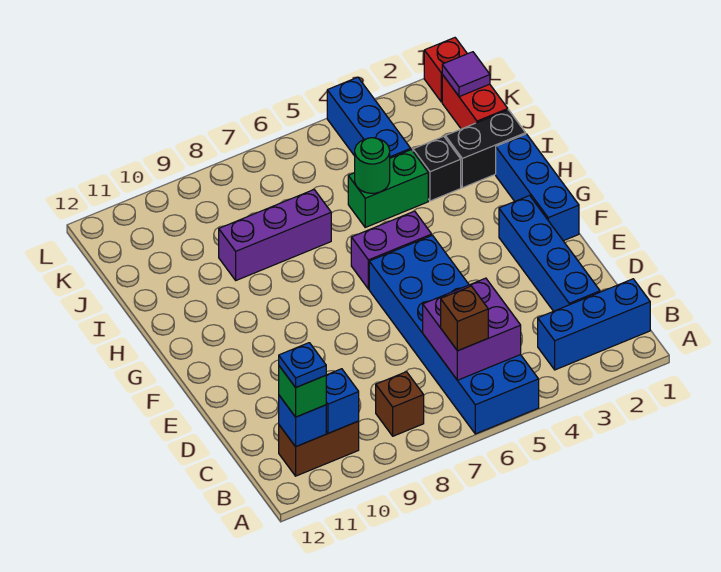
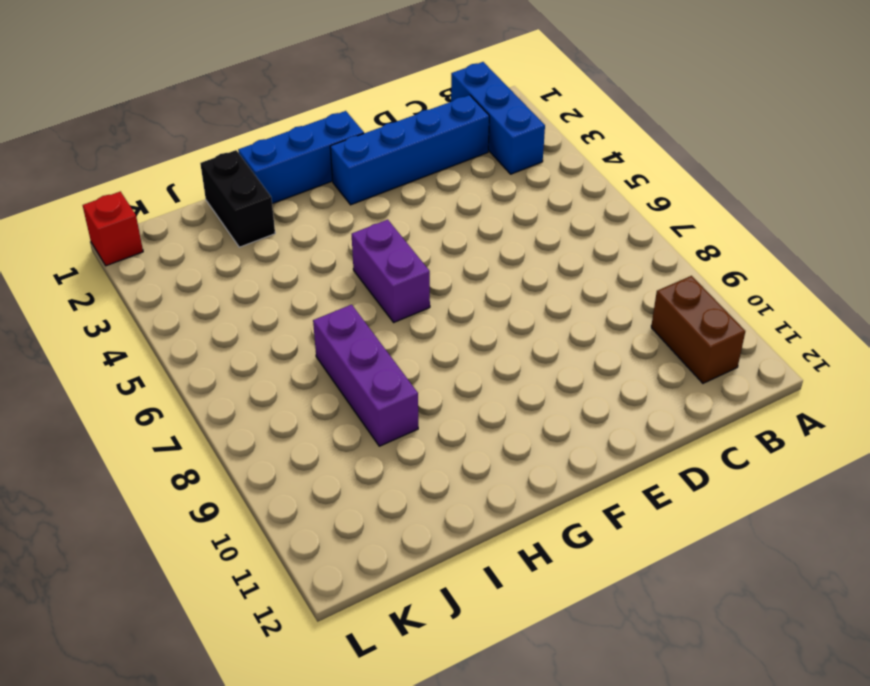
none -> blue 2x6 brick [369,235,539,434]
none -> brown 1x1 brick [376,372,424,436]
none -> black 1x1 brick [413,136,461,201]

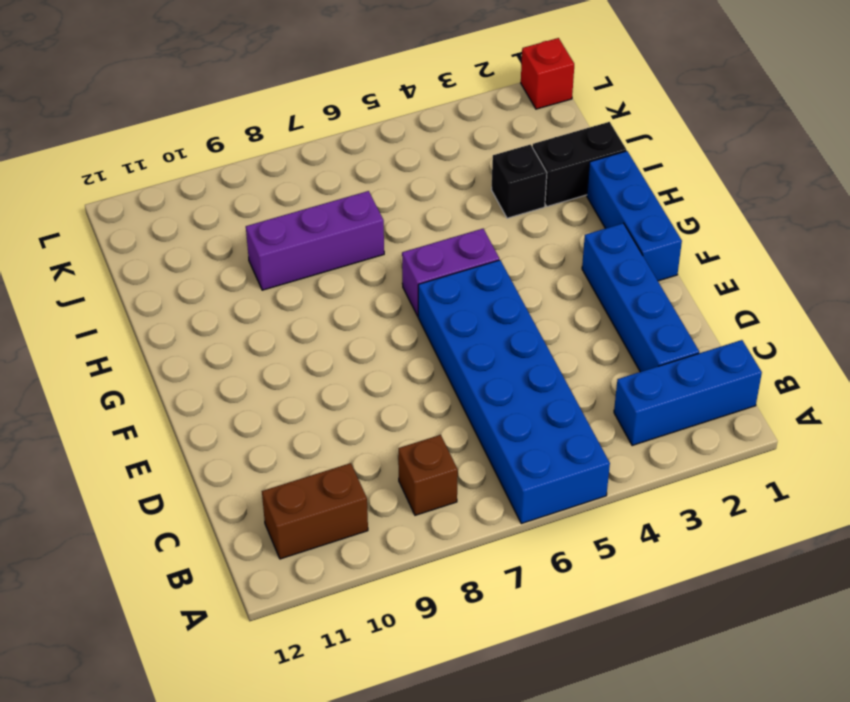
none -> green 1x2 brick [348,150,428,227]
none -> red 1x2 brick [442,75,508,129]
none -> blue 1x3 brick [327,77,411,158]

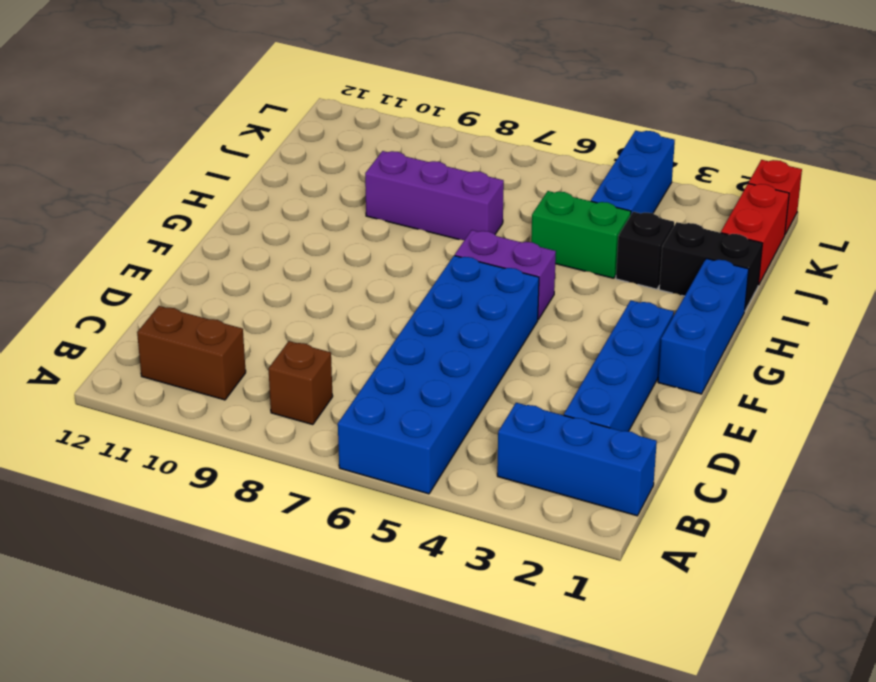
none -> purple 2x2 brick [423,278,521,380]
none -> blue 1x1 brick [326,369,359,433]
none -> blue 1x1 brick [279,396,326,447]

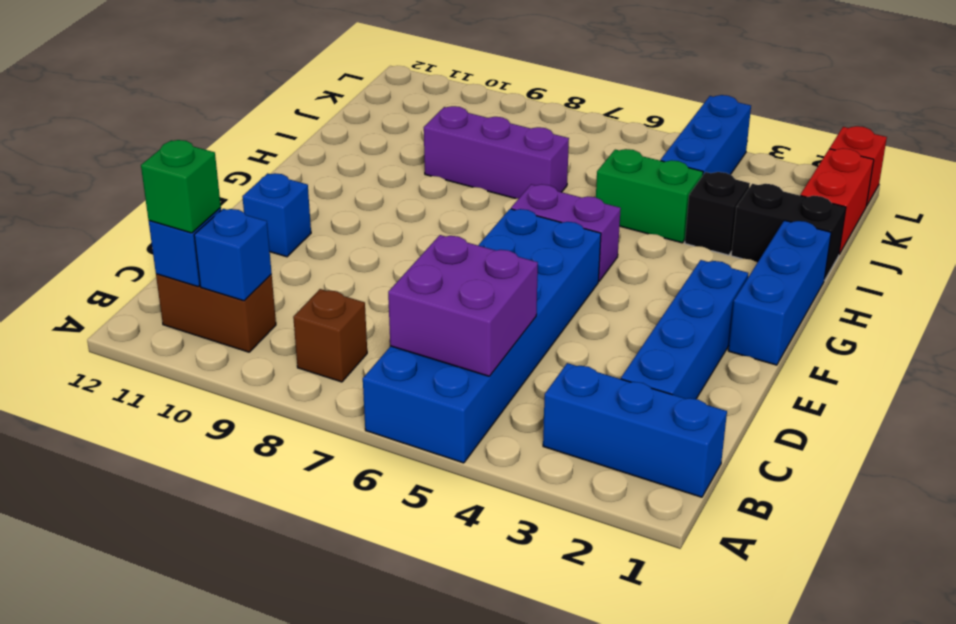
blue 1x1 brick [242,173,311,257] -> none
none -> green 1x1 round brick [355,138,390,193]
none -> purple 1x1 tile [442,52,490,97]
none -> brown 1x1 brick [441,286,488,351]

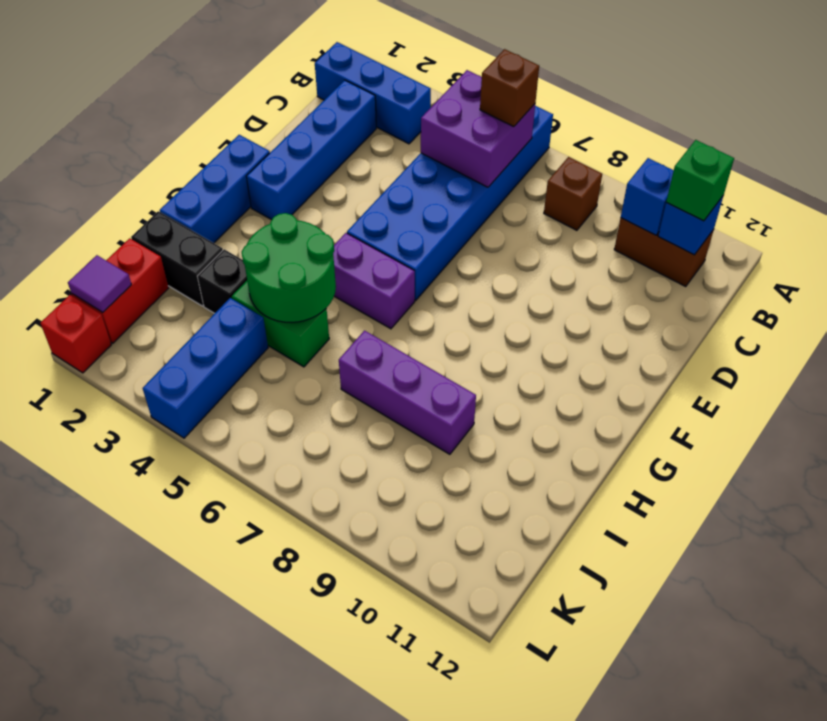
green 2x2 round brick [242,213,336,322] -> green 1x1 round brick [355,138,390,193]
none -> blue 1x1 plate [279,343,326,388]

